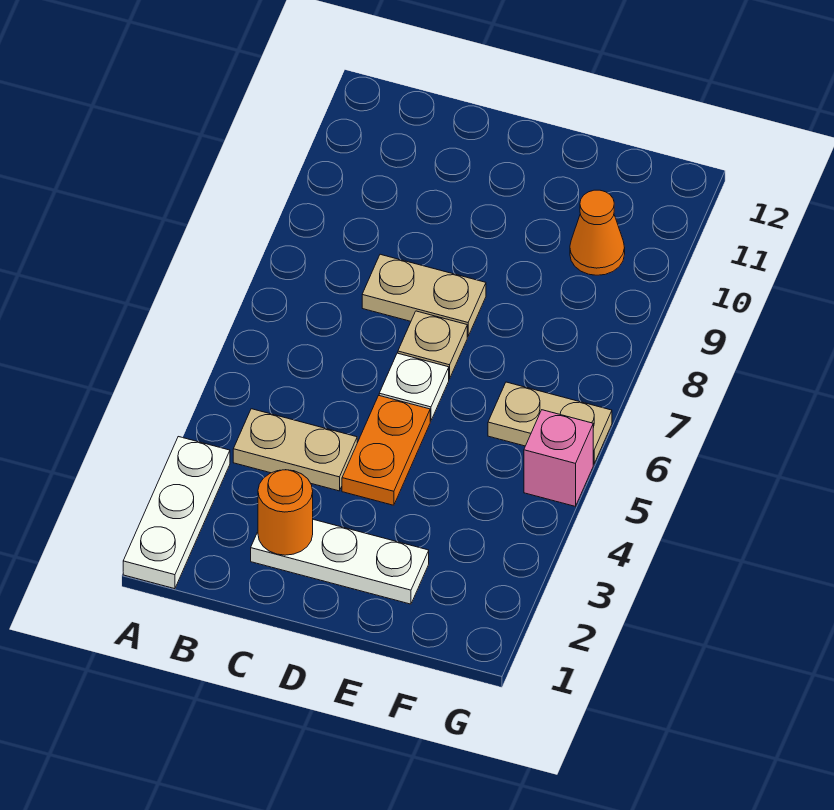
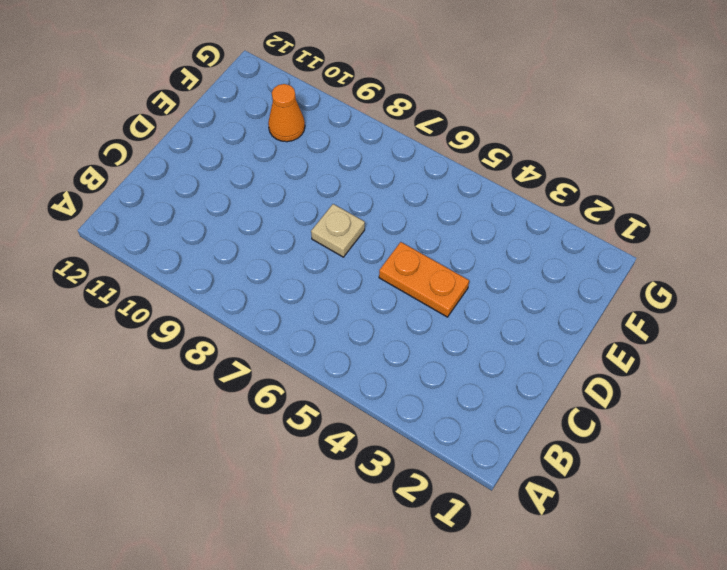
none -> white 1x3 plate [123,437,230,589]
none -> tan 1x2 plate [233,409,357,491]

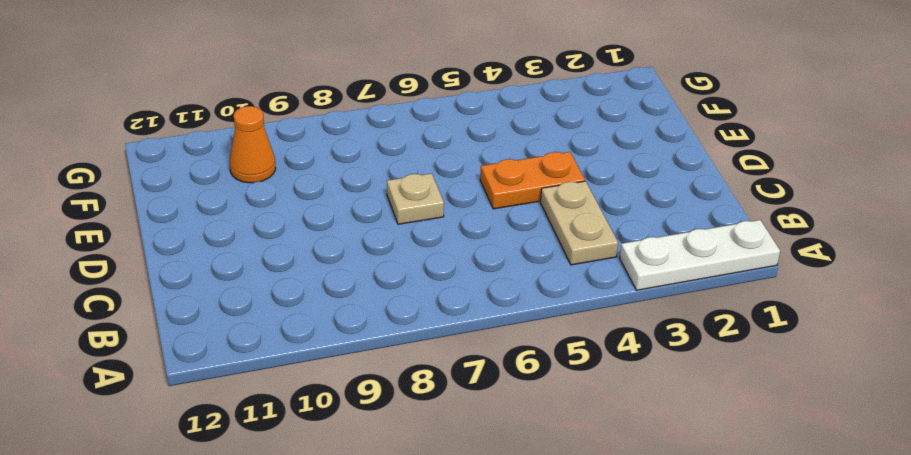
none -> white 1x3 plate [251,519,429,604]
none -> tan 1x2 plate [362,254,486,336]

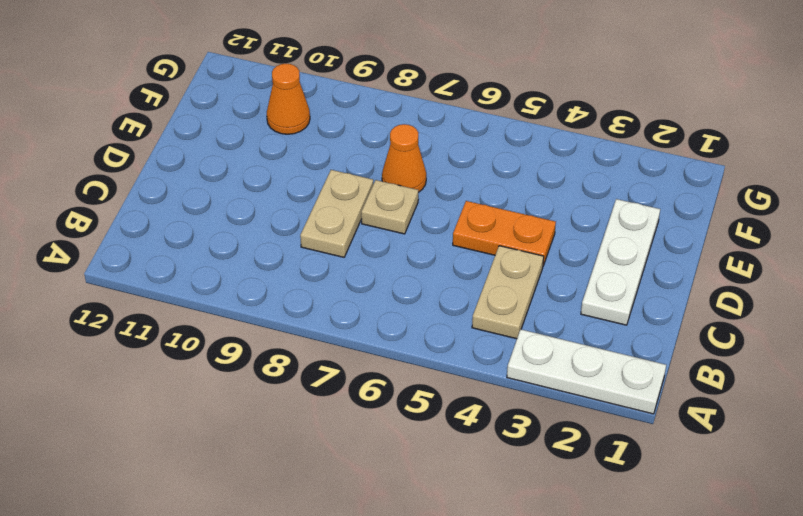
orange 1x1 cone [382,124,426,192] -> none
none -> white 1x1 plate [379,353,449,421]
none -> tan 1x2 plate [488,382,612,464]

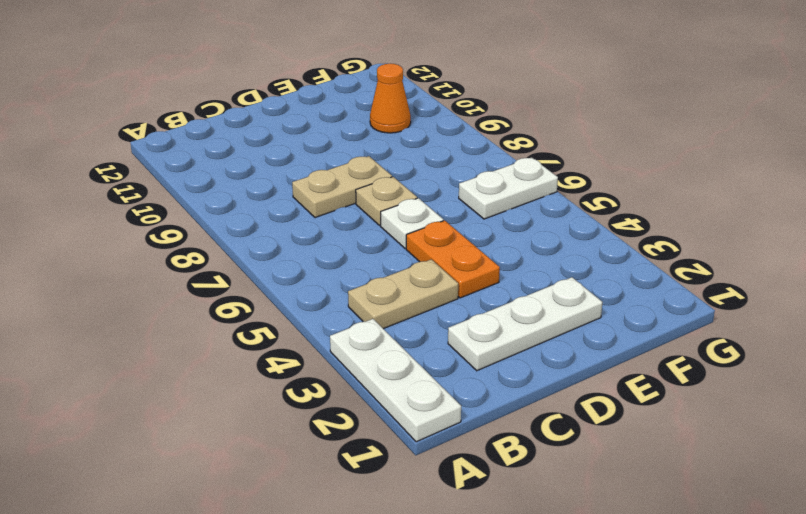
white 1x2 plate [459,158,558,219] -> tan 1x2 plate [488,382,612,464]
none -> pink 1x1 brick [524,410,593,506]
none -> orange 1x1 round brick [258,470,313,555]

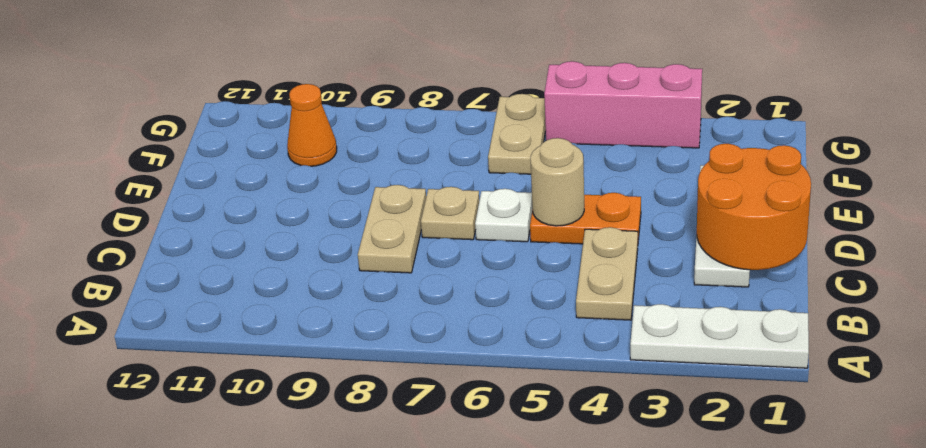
orange 2x2 round brick [697,144,811,270] -> orange 1x1 round brick [258,470,313,555]
tan 1x1 round brick [530,138,584,226] -> none
pink 1x3 brick [544,61,702,148] -> pink 1x1 brick [524,410,593,506]

